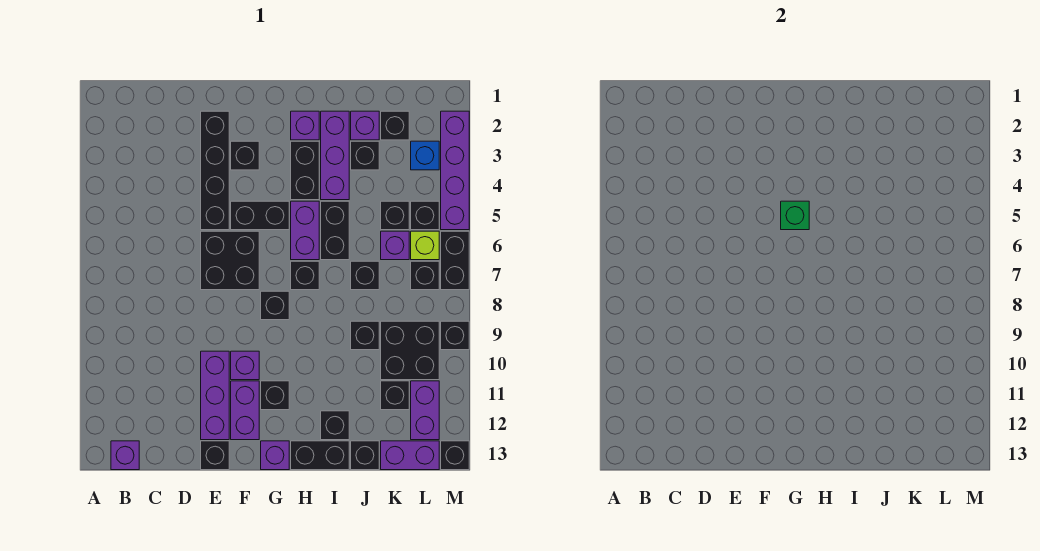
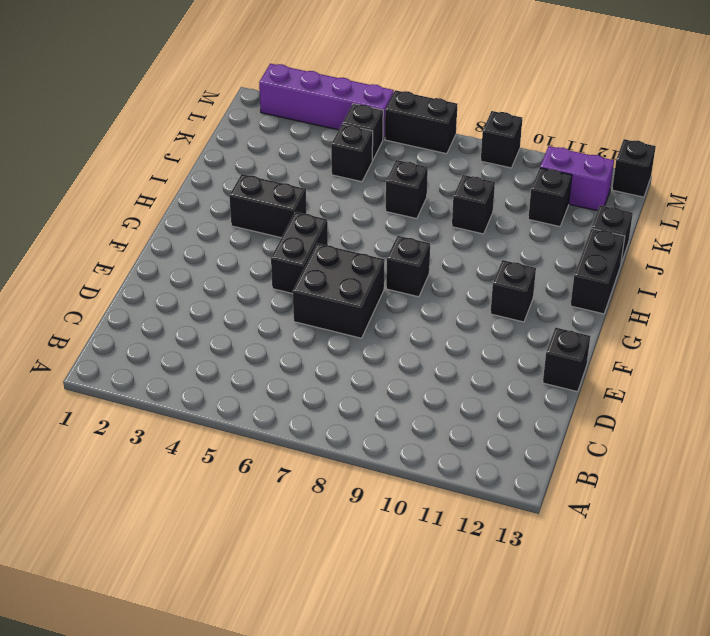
none -> purple 1x1 brick [111,441,139,470]
none -> black 1x4 brick [201,111,229,230]
none -> purple 1x3 brick [201,351,229,440]
none -> black 1x1 brick [231,141,259,170]

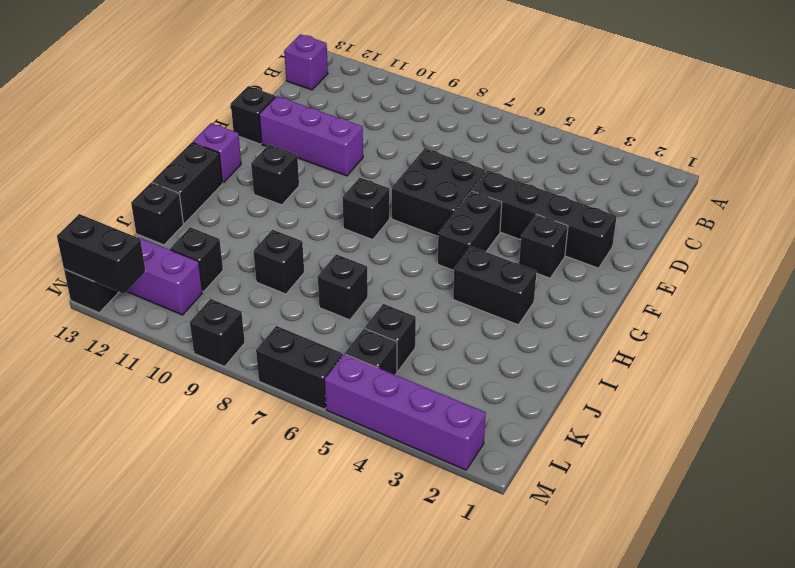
black 1x2 brick [57,214,146,294] -> black 1x2 brick moved to [321,201,349,260]
none -> purple 1x1 brick [231,351,259,380]
none -> purple 1x2 brick [231,381,259,440]
none -> purple 1x1 brick [291,111,319,140]
none -> purple 1x2 brick [291,201,319,260]

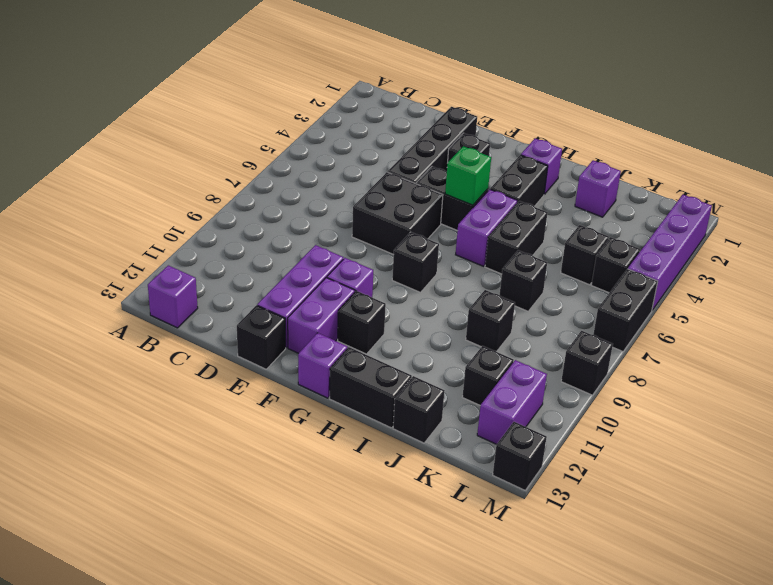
none -> black 1x1 brick [291,261,319,290]
none -> purple 1x3 brick [321,111,349,200]
none -> black 1x1 brick [321,411,349,440]
none -> black 1x1 brick [351,141,379,170]

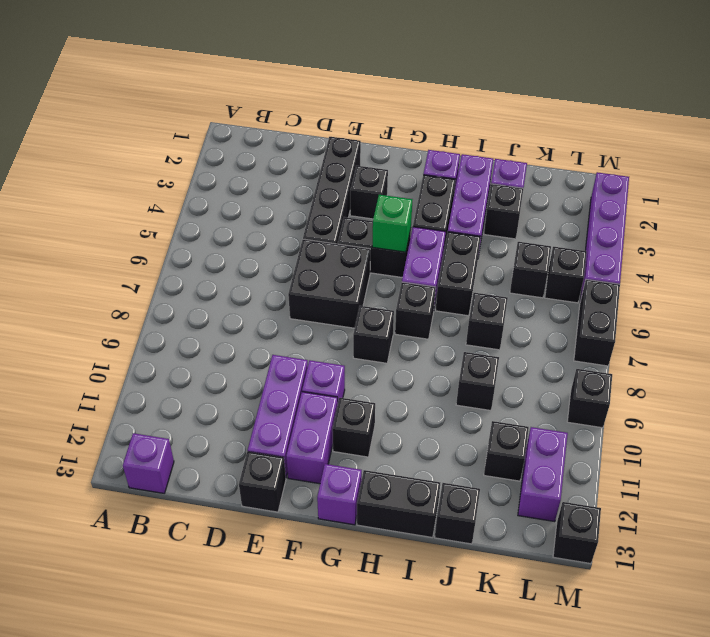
none -> black 1x1 brick [321,411,349,440]
none -> black 1x1 brick [381,111,409,140]
none -> purple 1x1 brick [381,231,409,260]
none -> black 2x2 brick [381,321,439,380]

